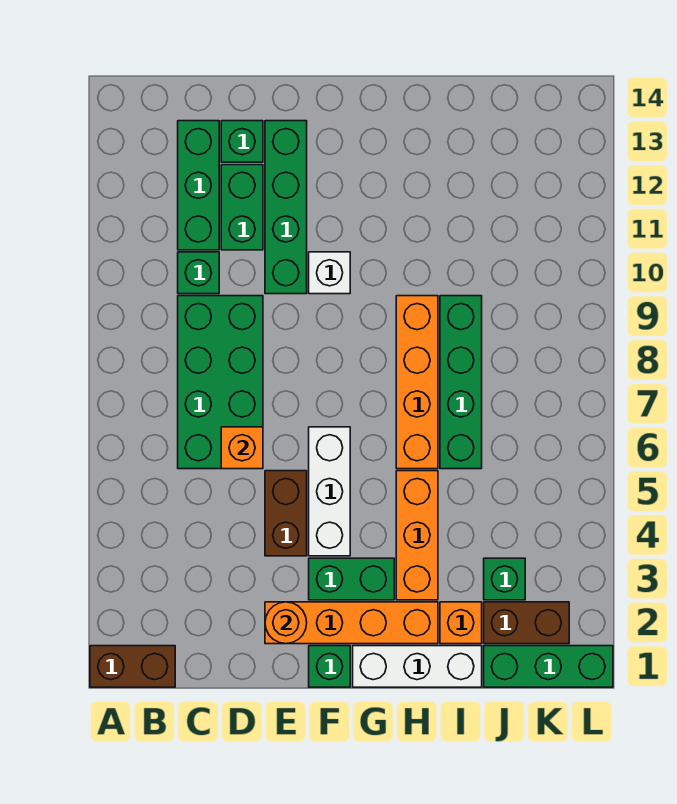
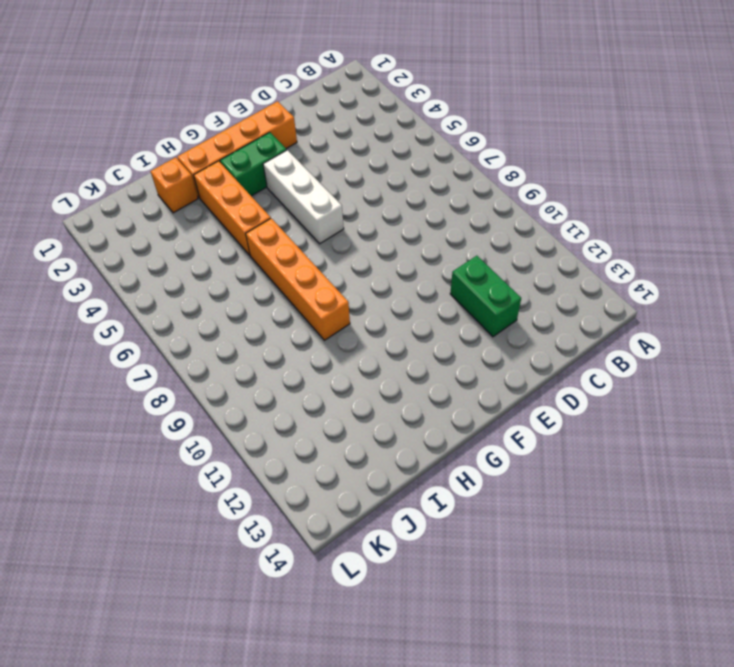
none -> brown 1x2 brick [90,646,175,687]
none -> green 2x4 brick [178,296,263,469]
none -> green 1x1 brick [178,252,219,294]

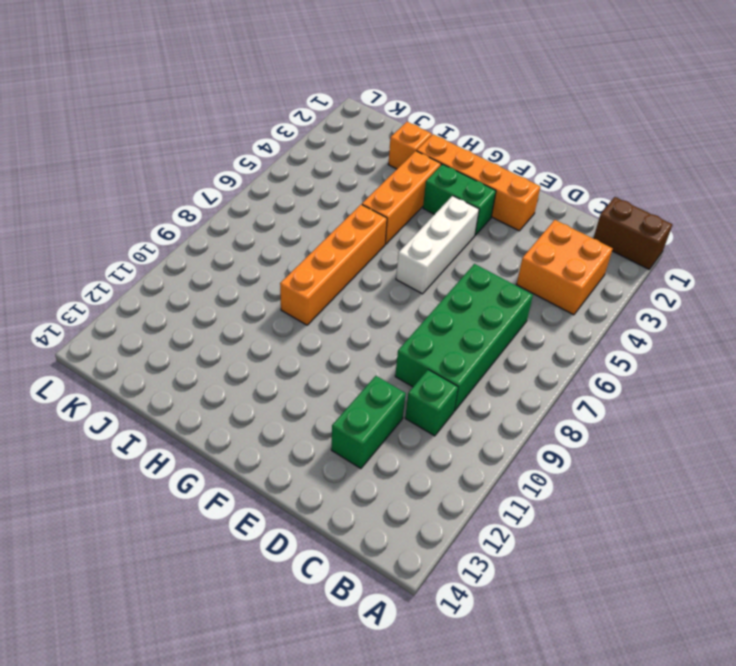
orange 2x2 brick [516,220,613,315] -> none
none -> green 1x3 brick [178,121,219,250]
none -> green 1x1 brick [221,121,263,162]
none -> brown 1x2 brick [265,471,307,556]

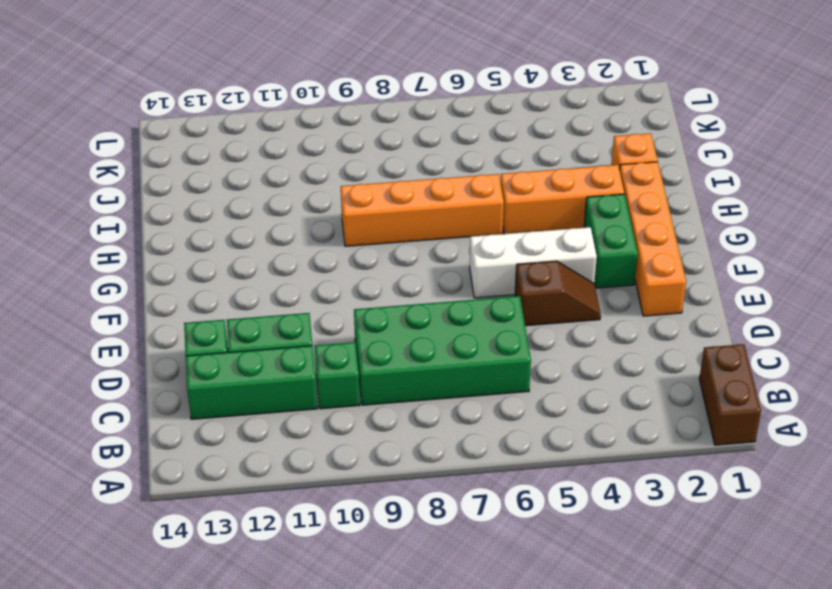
brown 1x2 slope [515,261,601,326] -> brown 1x2 brick [265,471,307,556]
none -> green 1x4 brick [265,121,307,294]
none -> green 1x1 brick [309,646,350,687]
none -> white 1x1 brick [309,252,350,294]

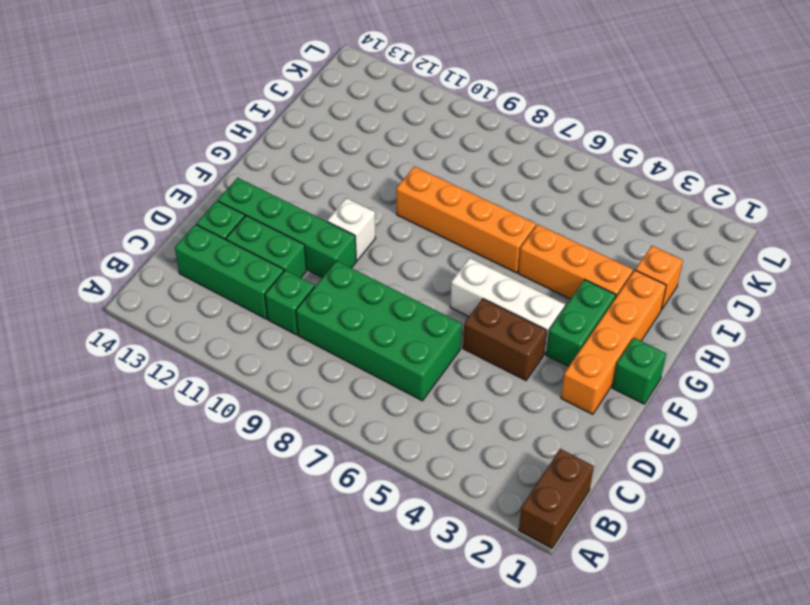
none -> white 1x3 brick [353,646,482,687]
none -> green 1x4 brick [440,296,482,469]
none -> green 1x3 brick [484,646,613,687]

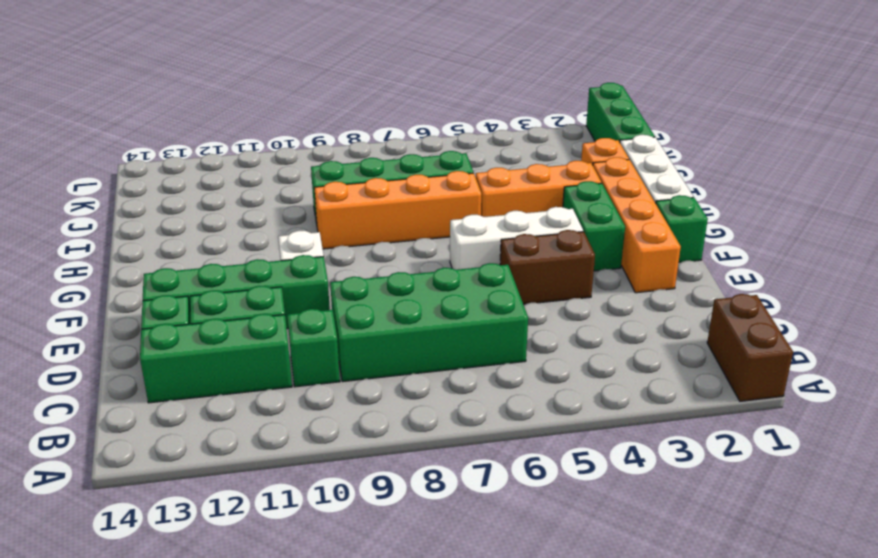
none -> brown 1x2 brick [484,602,569,644]
none -> green 1x1 brick [484,558,525,600]
none -> orange 1x1 brick [221,427,263,469]

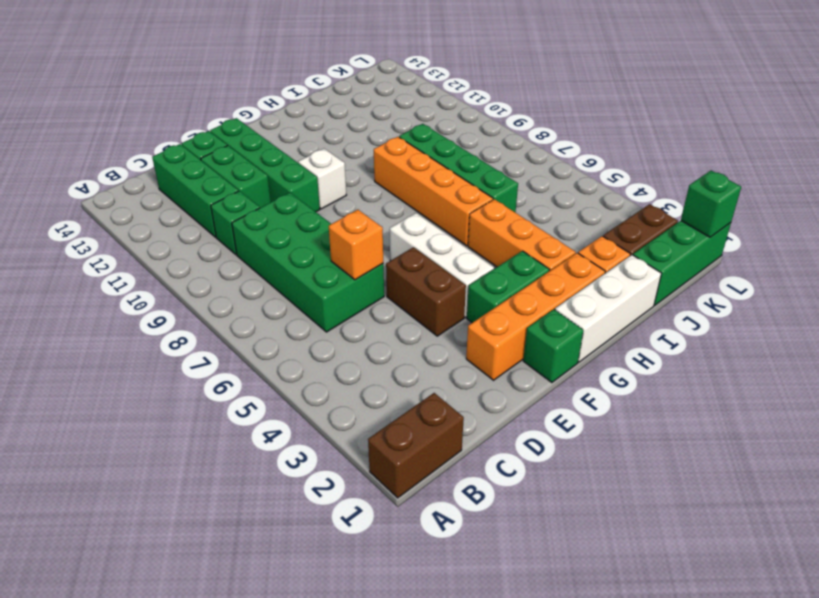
green 1x1 brick [681,170,741,237] -> green 1x1 brick moved to [484,558,525,600]
none -> orange 1x1 round brick [265,602,307,644]

